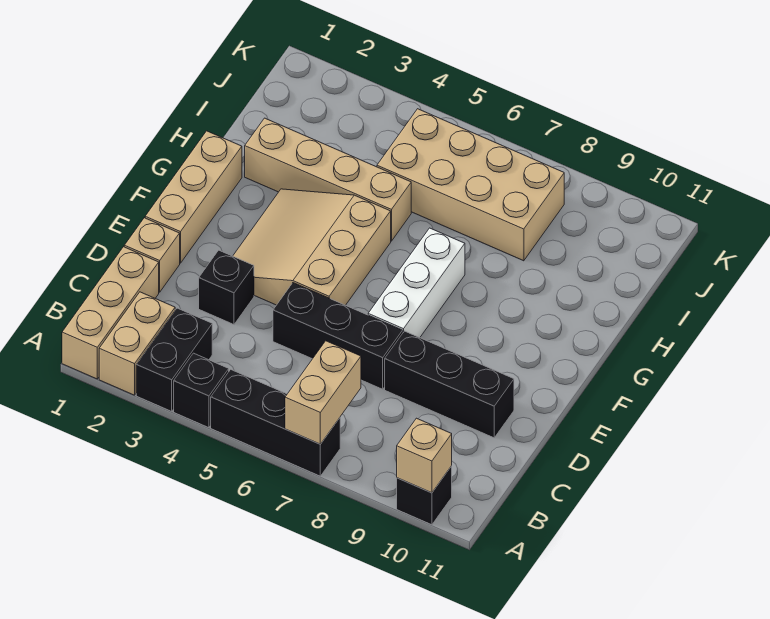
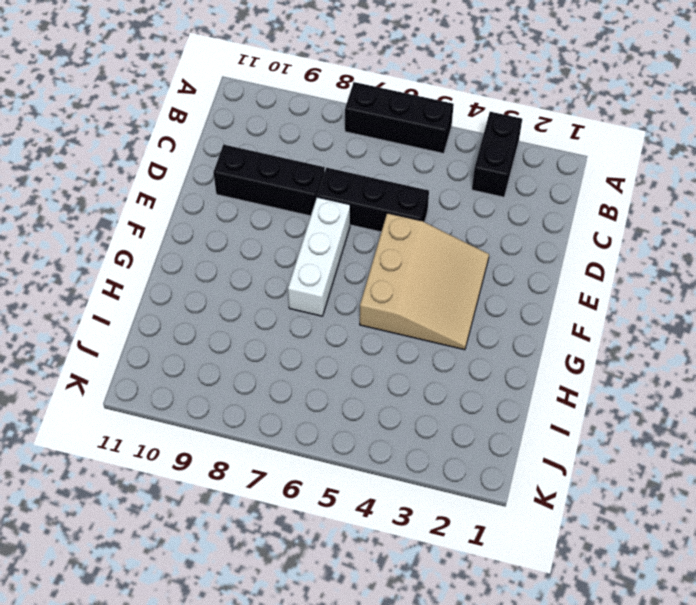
none -> tan 1x3 brick [62,247,159,379]
none -> tan 1x2 brick [99,292,175,395]
none -> black 1x1 brick [174,353,229,428]

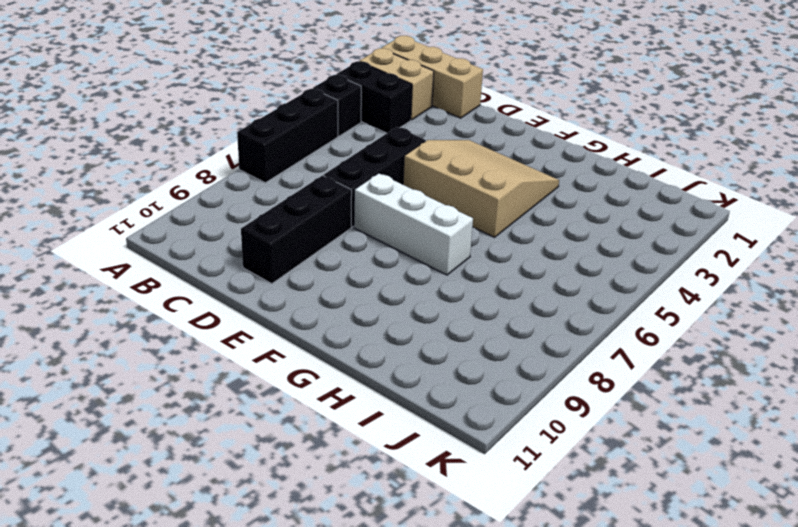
none -> black 1x1 brick [397,466,452,525]
none -> tan 1x1 brick [124,218,180,292]
none -> black 1x1 brick [199,250,254,324]

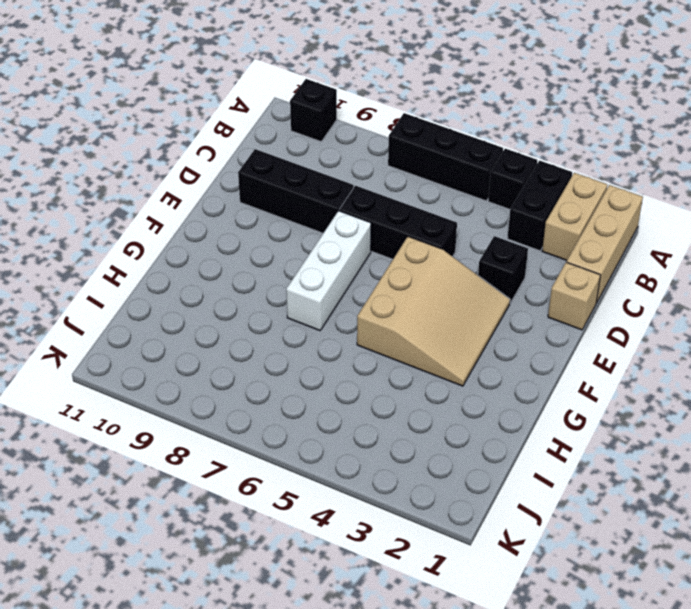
none -> tan 1x3 brick [145,131,242,263]
none -> tan 1x4 brick [245,118,411,241]
none -> tan 2x4 brick [377,109,564,261]

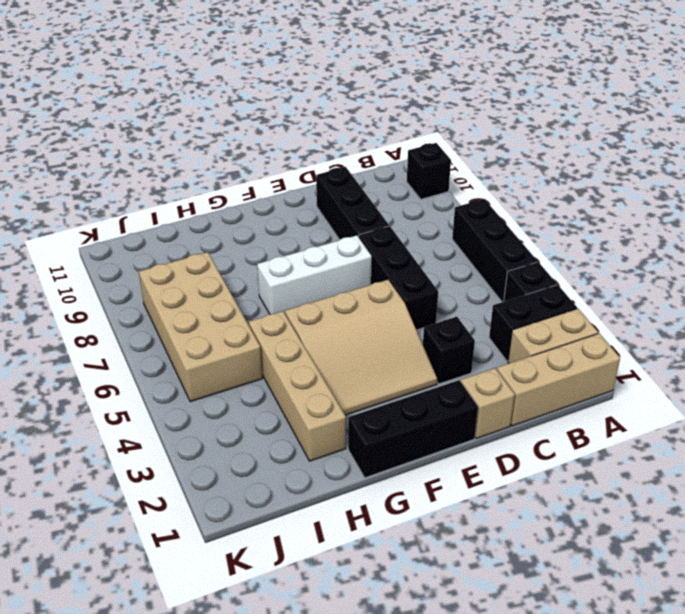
black 1x3 brick [348,380,478,478] -> tan 1x3 brick [145,131,242,263]
none -> tan 1x2 brick [285,341,361,444]
none -> tan 1x1 brick [397,418,452,493]

